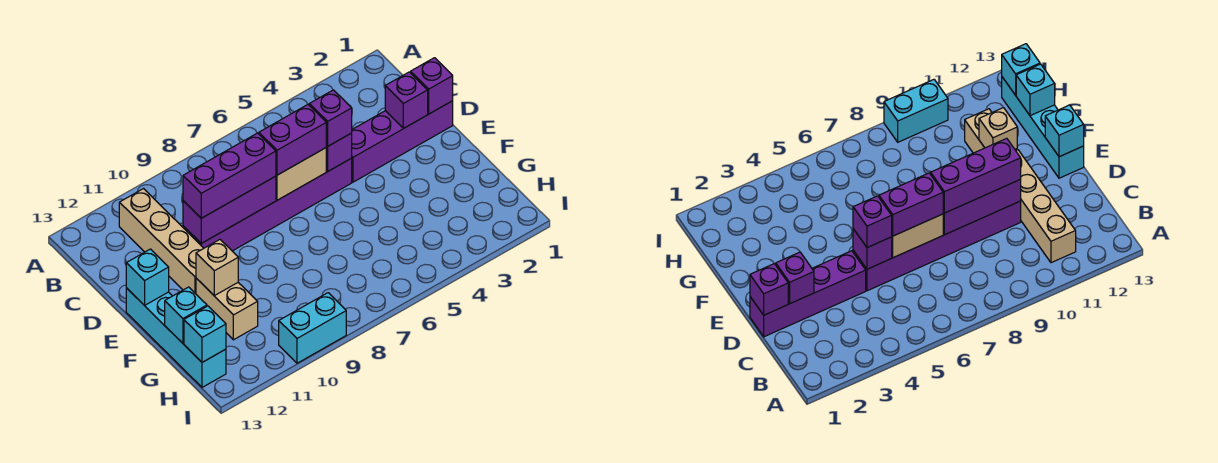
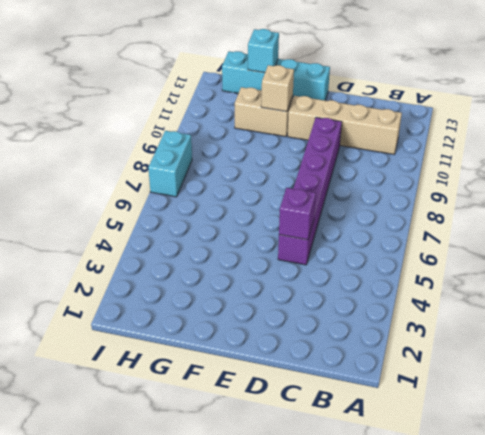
cyan 1x2 brick [148,131,192,197] -> cyan 1x2 brick moved to [279,293,346,363]
none -> purple 1x4 brick [352,101,453,182]
none -> purple 1x1 brick [411,58,453,114]
none -> purple 1x1 brick [385,72,428,129]

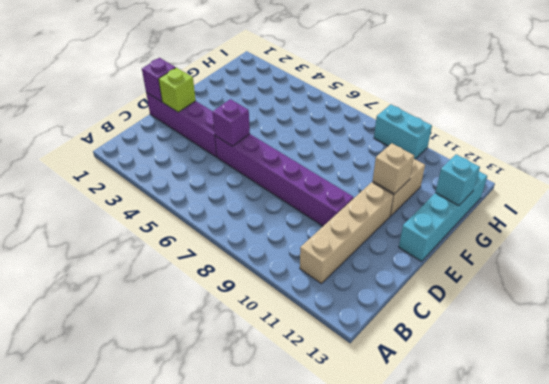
lime 1x1 brick [159,68,196,112] -> purple 1x1 brick [385,72,428,129]
none -> tan 1x2 brick [276,148,326,200]
none -> purple 1x3 brick [183,176,276,243]
none -> cyan 1x1 brick [126,249,169,306]

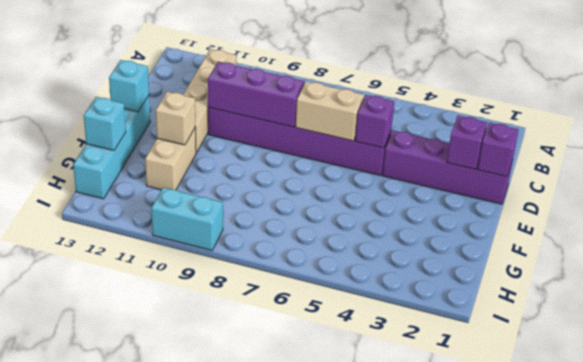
none -> cyan 1x1 brick [184,306,226,362]
none -> purple 1x1 brick [309,90,352,146]
none -> purple 1x2 brick [259,105,326,175]

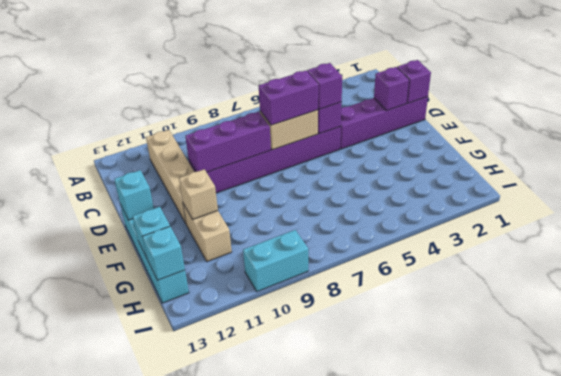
none -> purple 1x3 brick [183,133,276,218]

